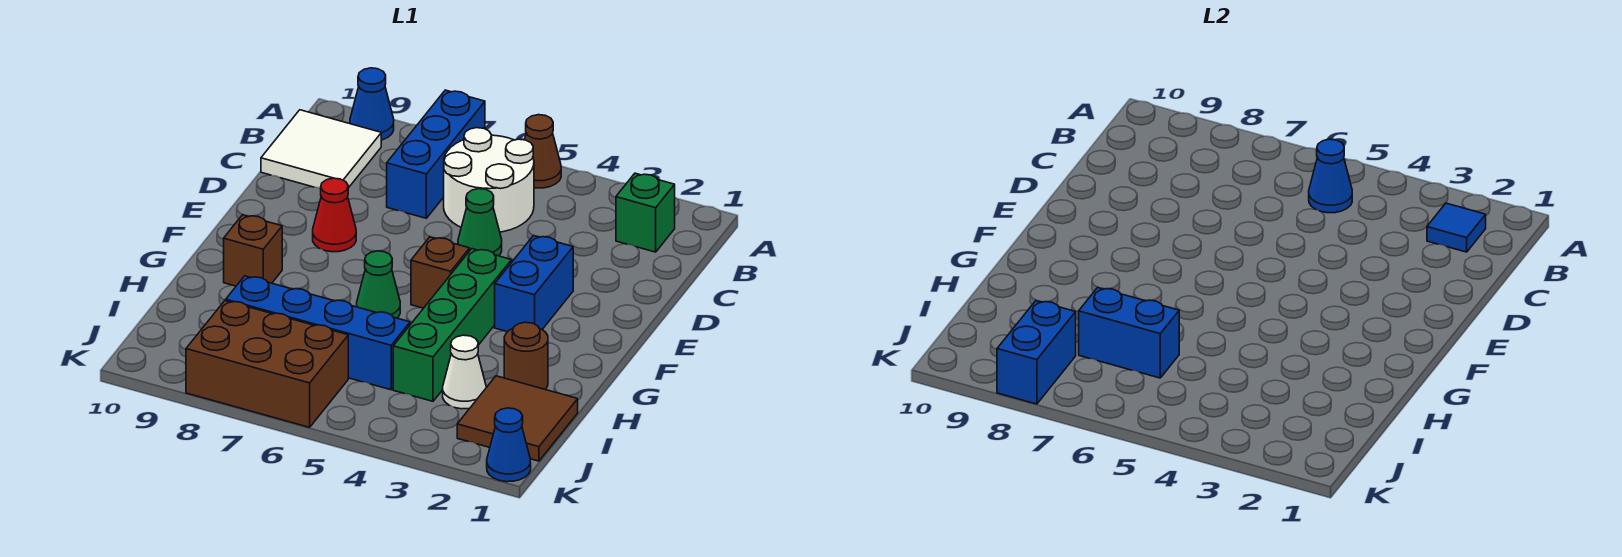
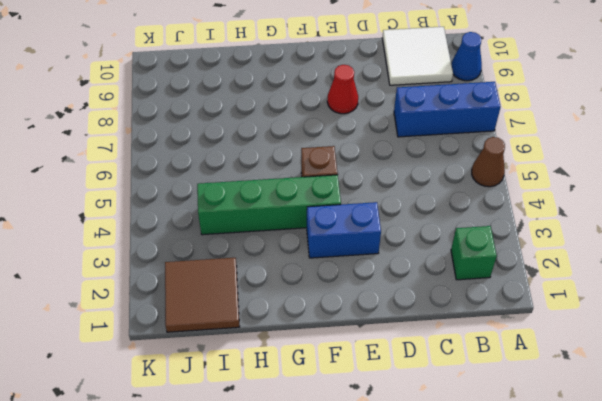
none -> white 2x2 round brick [444,128,534,232]
none -> green 1x1 cone [458,189,502,256]
none -> green 1x1 cone [357,251,400,318]

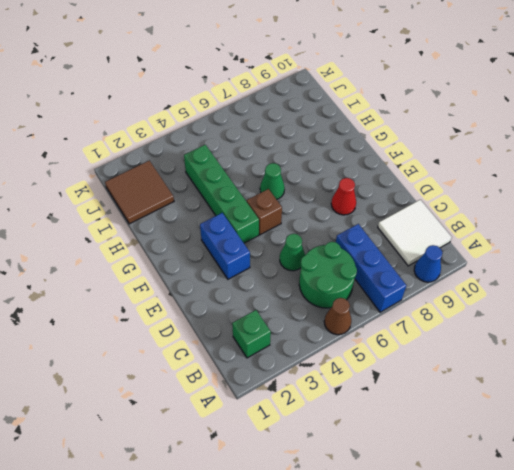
green 2x2 round brick [299,242,357,308] -> white 2x2 round brick [444,128,534,232]
none -> brown 1x1 brick [224,215,282,286]
none -> brown 1x1 round brick [504,322,548,389]
none -> white 1x1 cone [443,335,486,409]

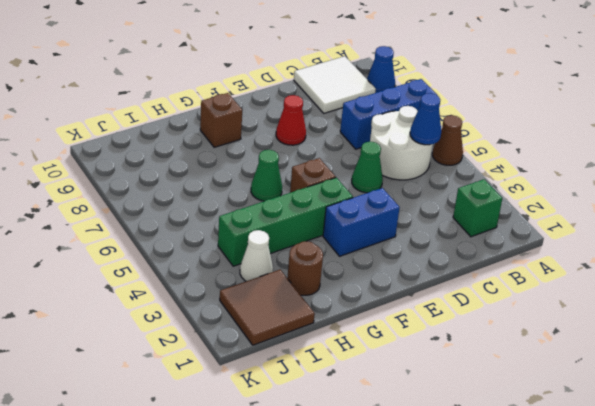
none -> blue 1x4 brick [226,276,410,390]
none -> brown 2x3 brick [186,301,348,427]
none -> blue 1x1 cone [487,408,531,482]

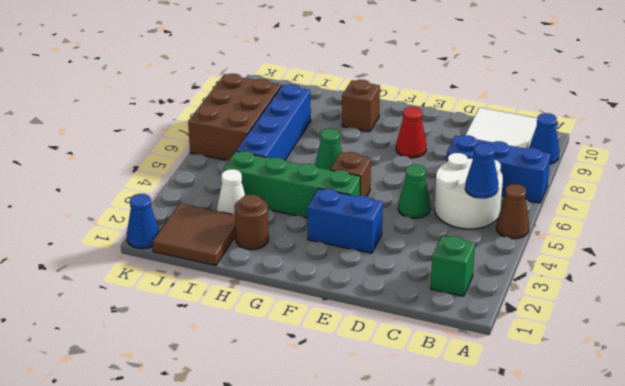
none -> blue 1x1 tile [1427,203,1486,252]
none -> blue 1x2 brick [1079,288,1179,378]
none -> blue 1x2 brick [997,301,1076,404]

